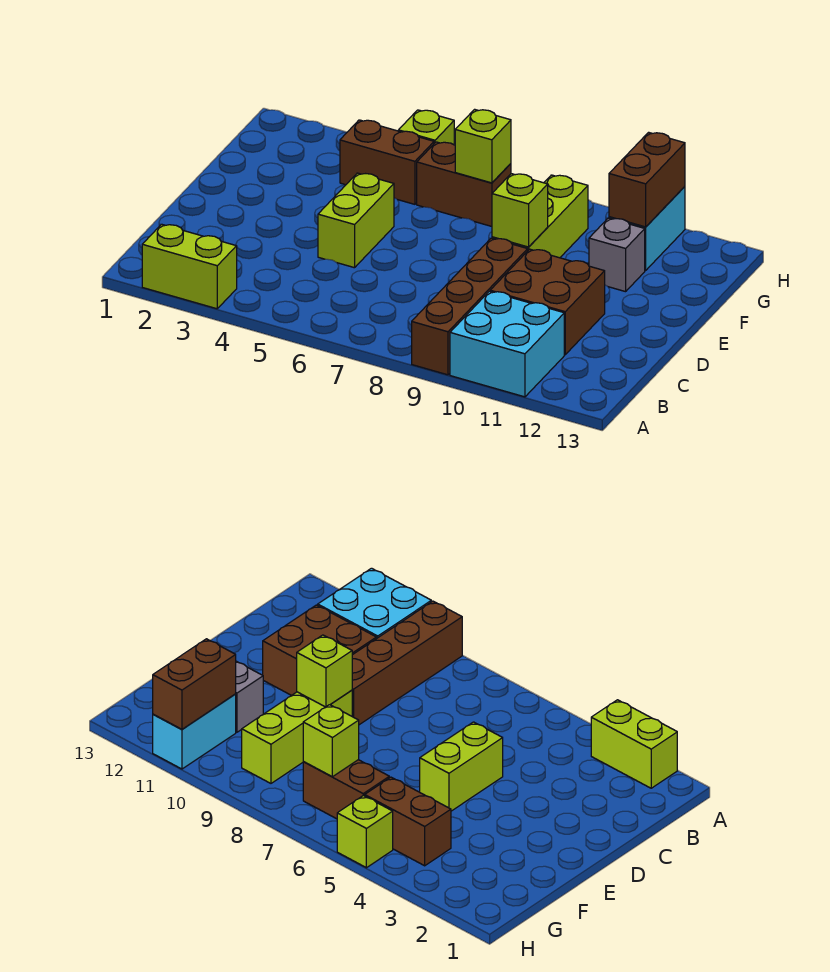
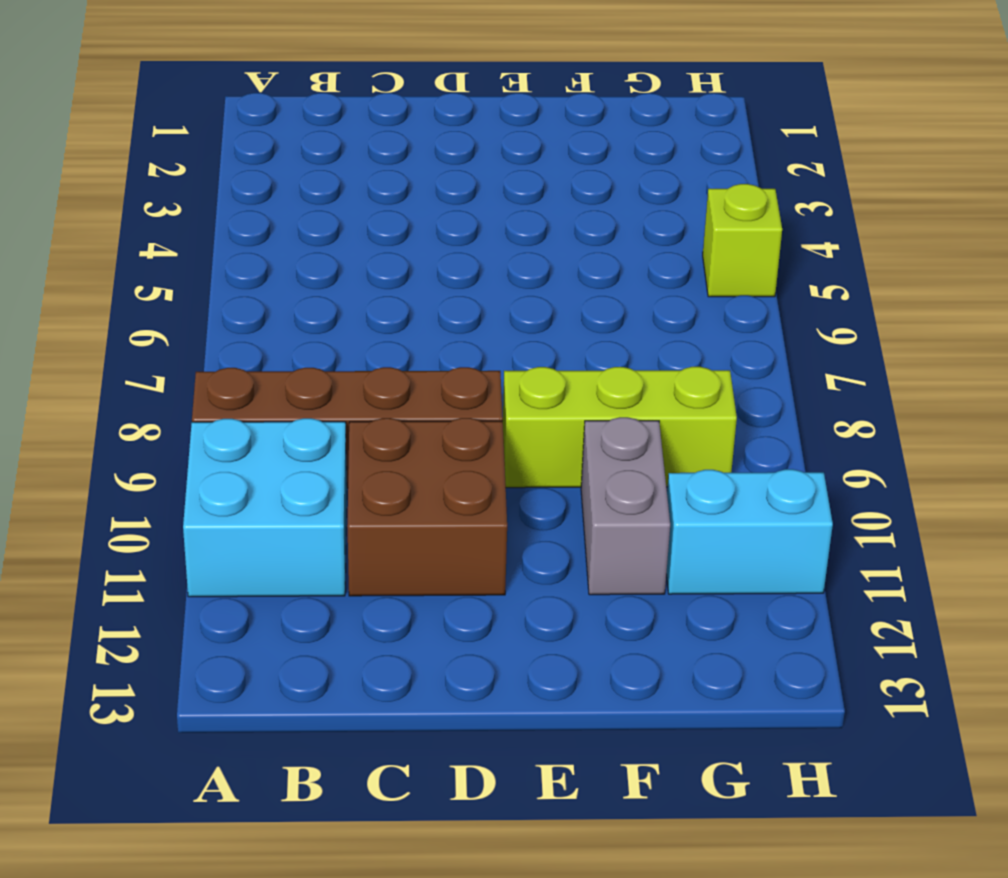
grey 1x2 brick [581,417,670,595] -> grey 1x1 brick [589,218,645,292]
none -> lime 1x2 brick [142,224,237,309]
none -> lime 1x2 brick [318,173,394,268]
none -> brown 1x2 brick [340,120,434,204]

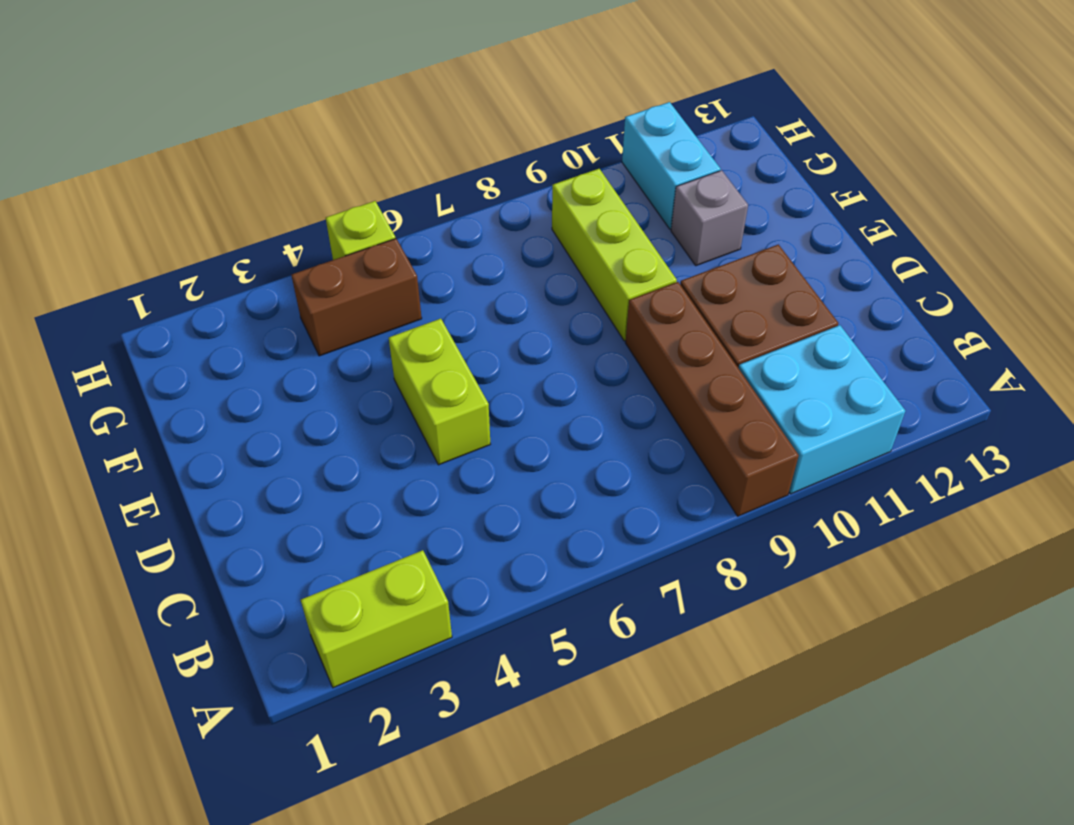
none -> brown 1x2 brick [417,142,511,226]
none -> lime 1x1 brick [492,174,548,247]
none -> lime 1x1 brick [455,109,511,183]

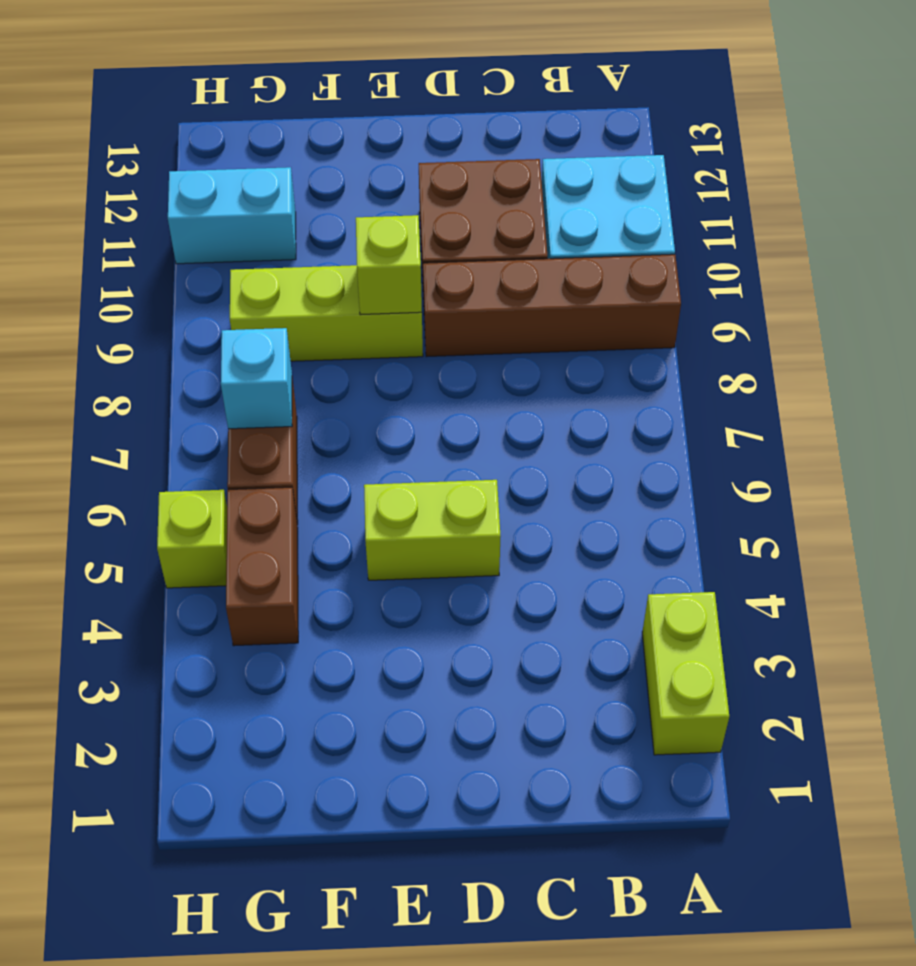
cyan 1x1 brick [221,328,292,429] -> lime 1x1 brick [455,109,511,183]
none -> grey 1x1 brick [589,218,645,292]
none -> brown 1x2 brick [609,132,685,227]

